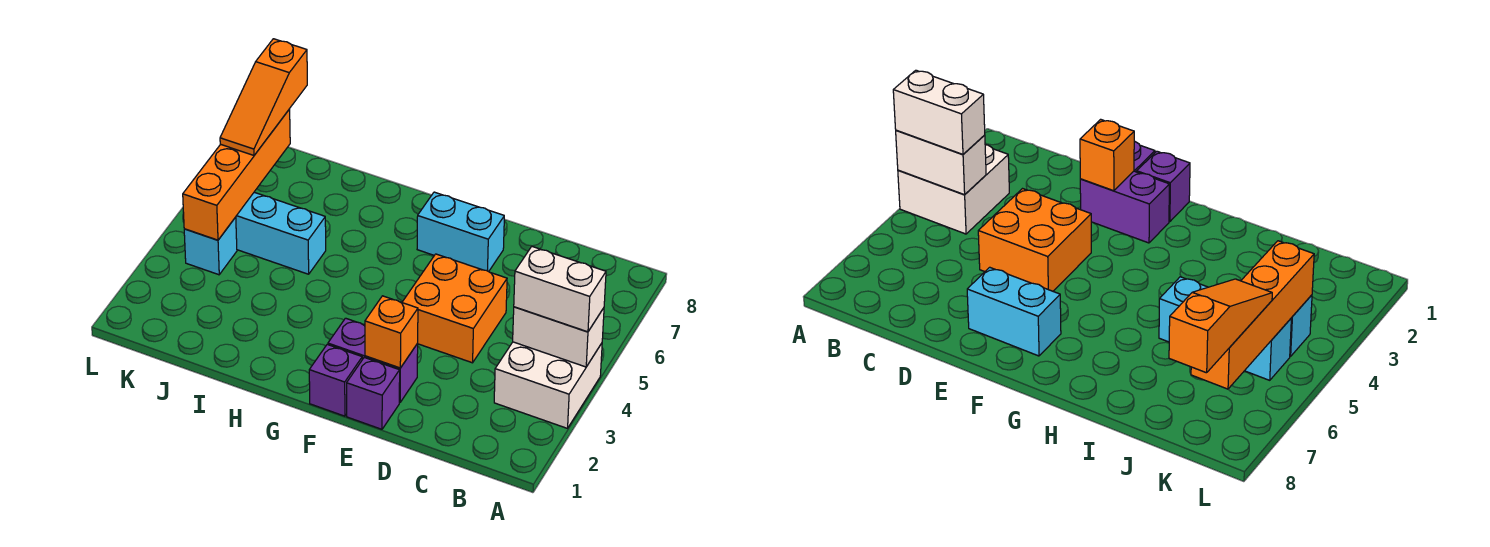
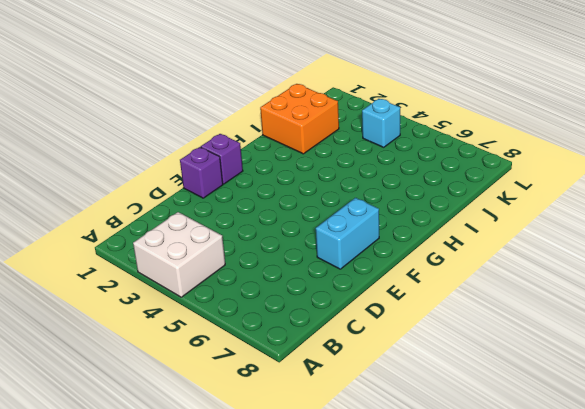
orange 2x2 brick [260,84,339,154] -> orange 2x2 brick moved to [402,254,507,363]
none -> purple 1x2 brick [328,318,418,402]
none -> cyan 1x3 brick [236,192,326,274]
none -> white 1x2 brick [513,307,604,367]

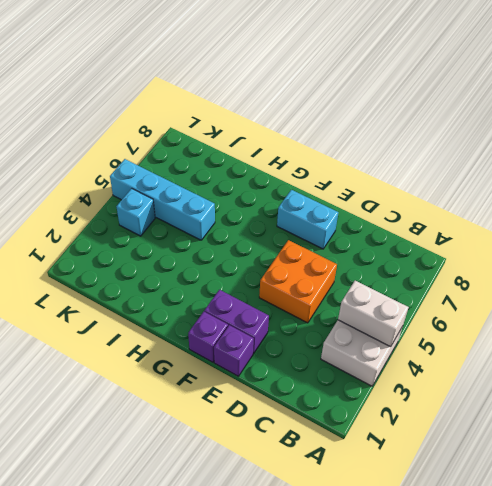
cyan 1x4 brick [110,159,215,240] -> cyan 1x3 brick [236,192,326,274]
none -> orange 1x1 brick [365,296,418,368]
none -> orange 1x4 brick [183,109,290,240]
none -> white 1x2 brick [514,247,606,332]

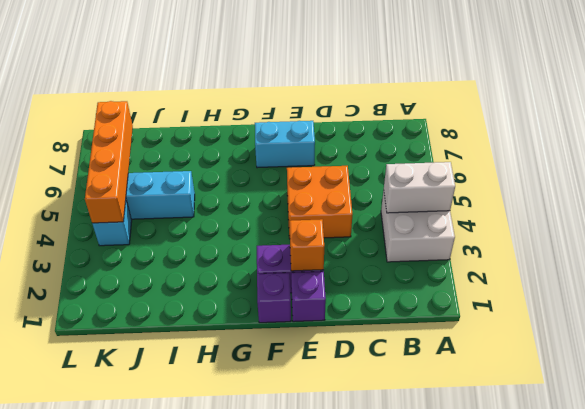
none -> white 1x2 brick [514,247,606,332]
none -> orange 1x3 slope [220,39,307,155]

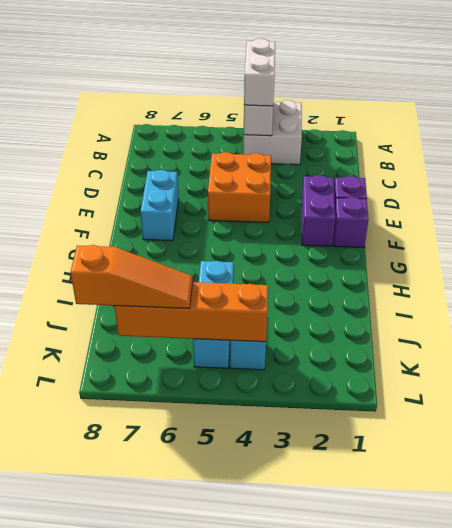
none -> orange 1x1 brick [365,296,418,368]

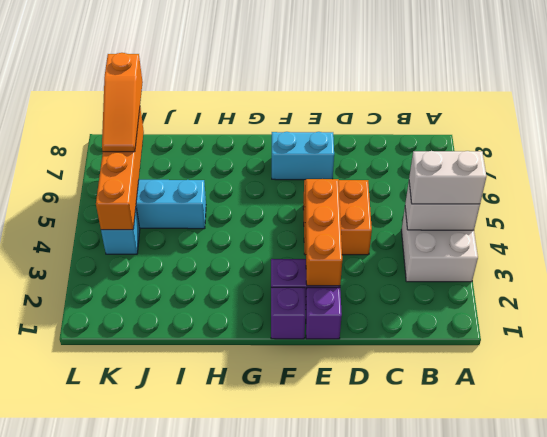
orange 1x3 brick [305,179,342,286] -> orange 1x1 brick [365,296,418,368]

